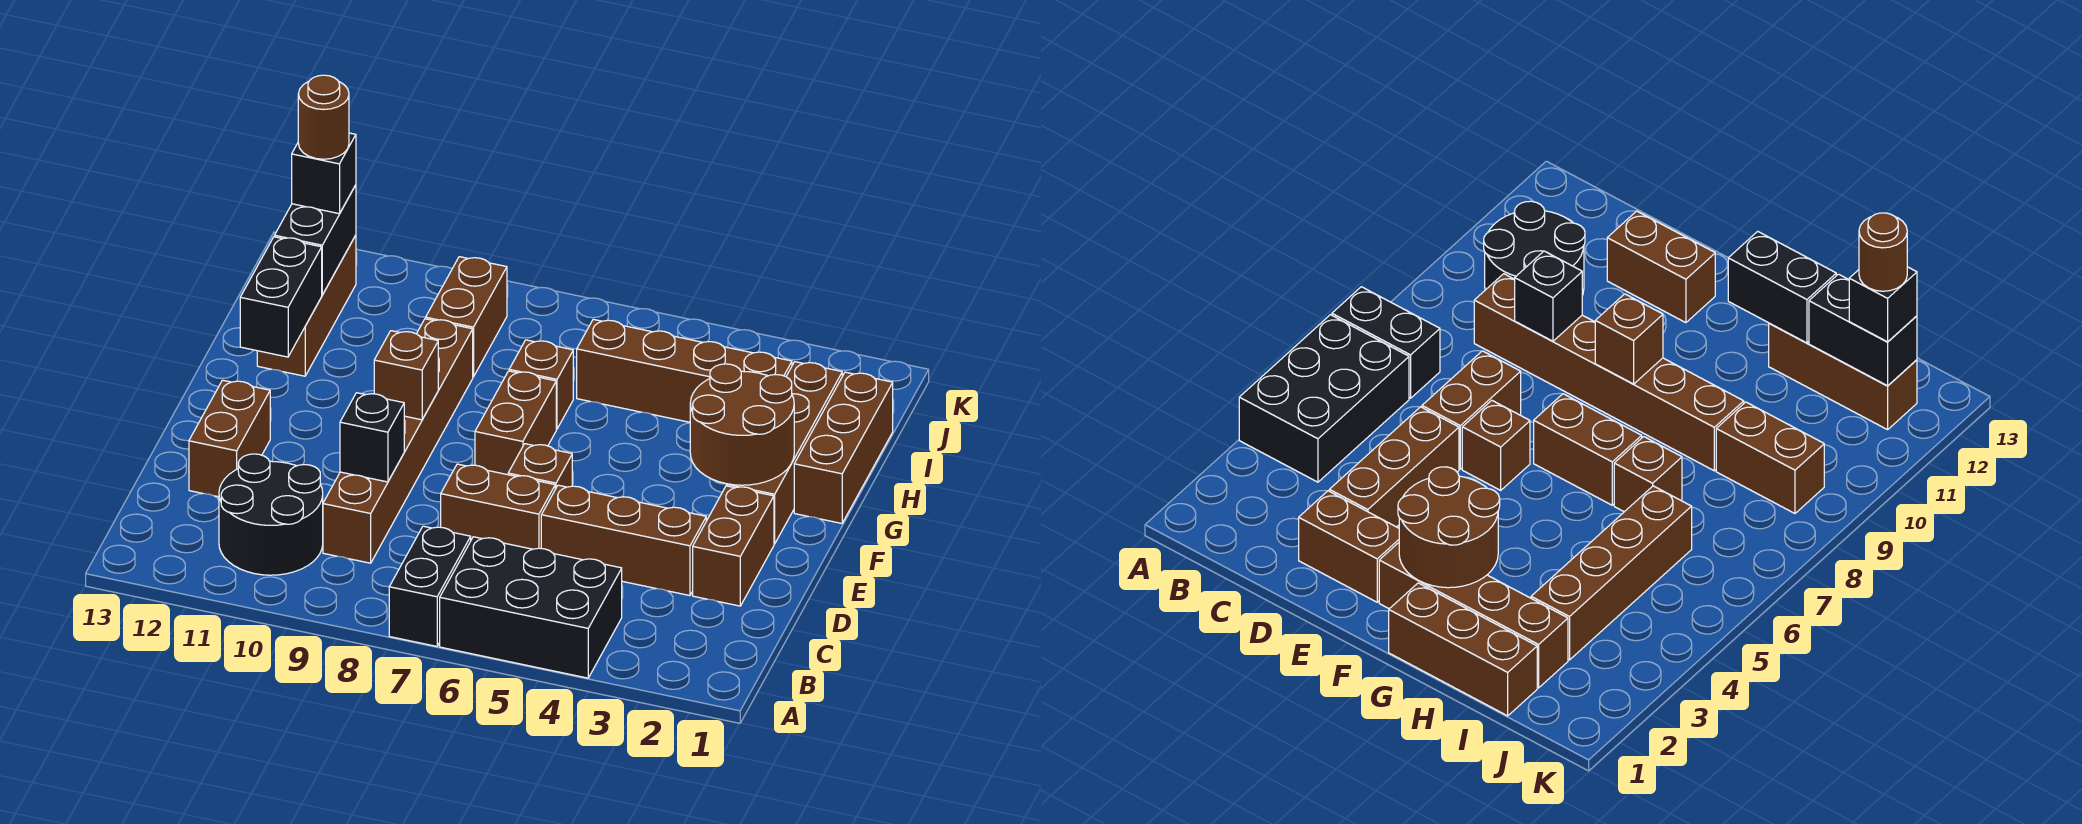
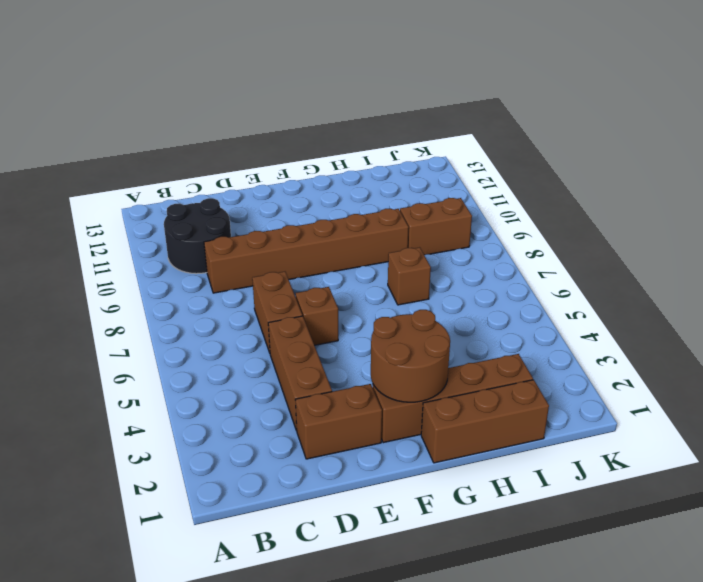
none -> black 2x3 brick [440,537,622,678]
none -> black 1x2 brick [389,526,471,646]
none -> brown 1x2 brick [189,380,270,497]

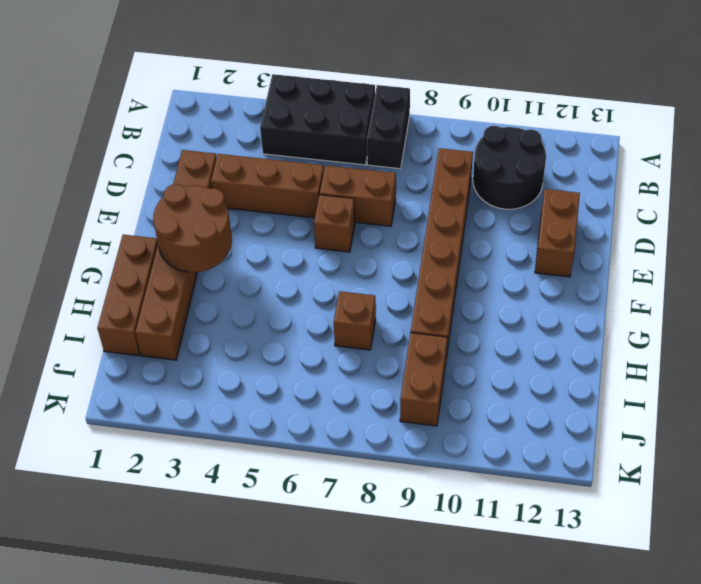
none -> brown 1x2 brick [475,371,556,475]
none -> brown 1x3 brick [257,235,356,376]
none -> brown 1x4 brick [577,319,792,422]

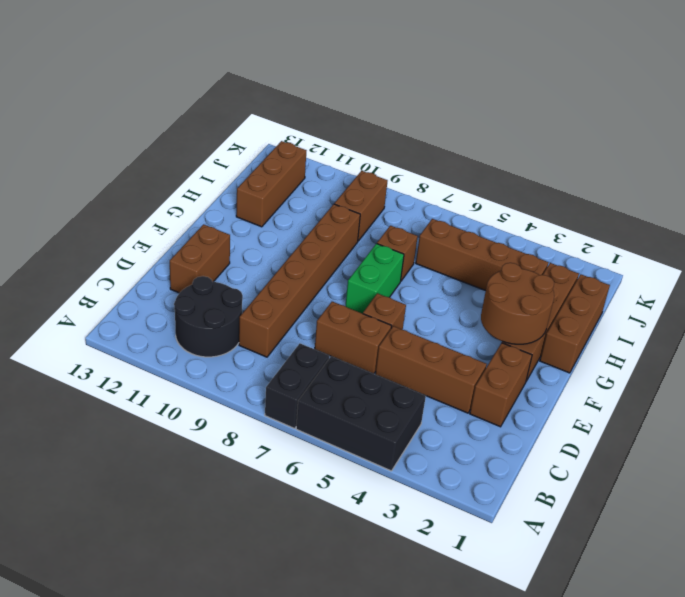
green 1x2 brick [346,244,404,314] -> brown 1x2 brick [475,371,556,475]
none -> black 1x1 brick [340,393,404,482]
none -> brown 1x1 brick [374,331,438,420]
none -> black 1x2 brick [240,237,322,357]

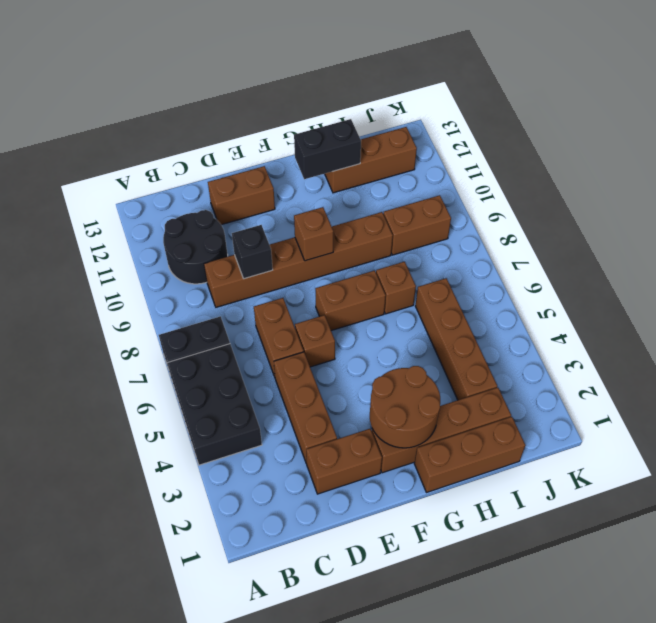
none -> black 1x2 brick [275,185,356,295]
none -> black 1x1 brick [292,133,356,214]
none -> brown 1x1 round brick [298,75,349,159]

